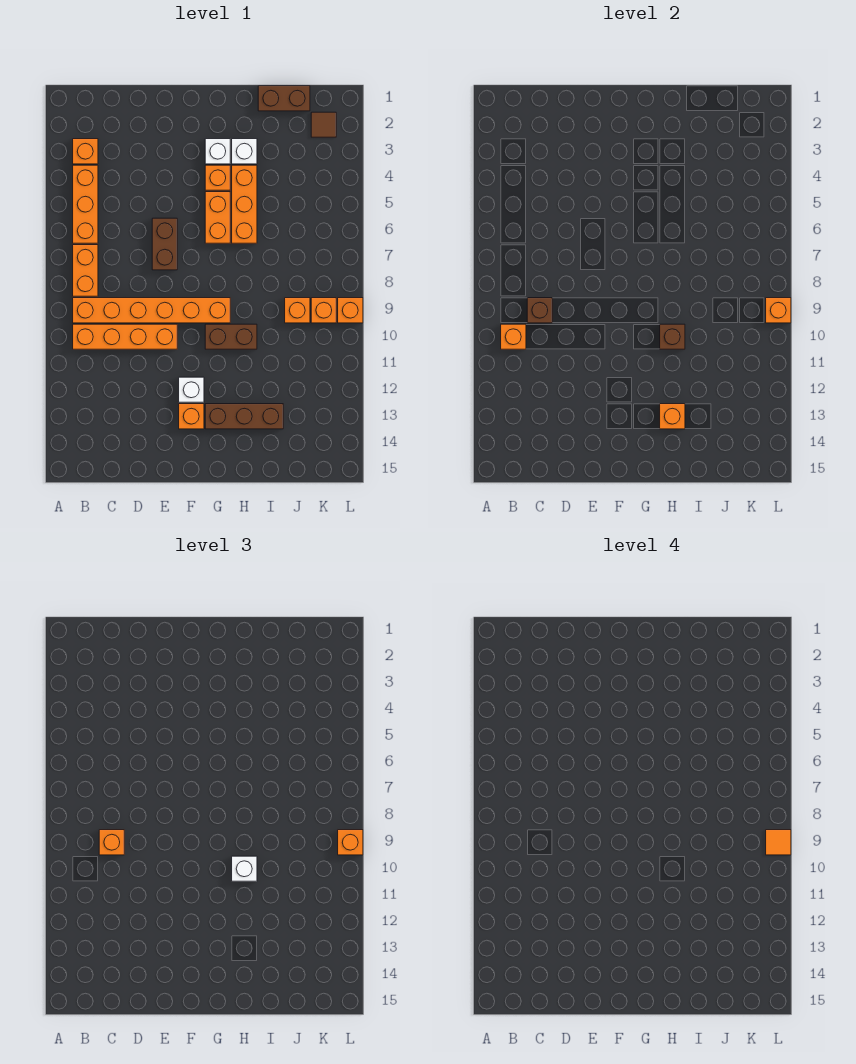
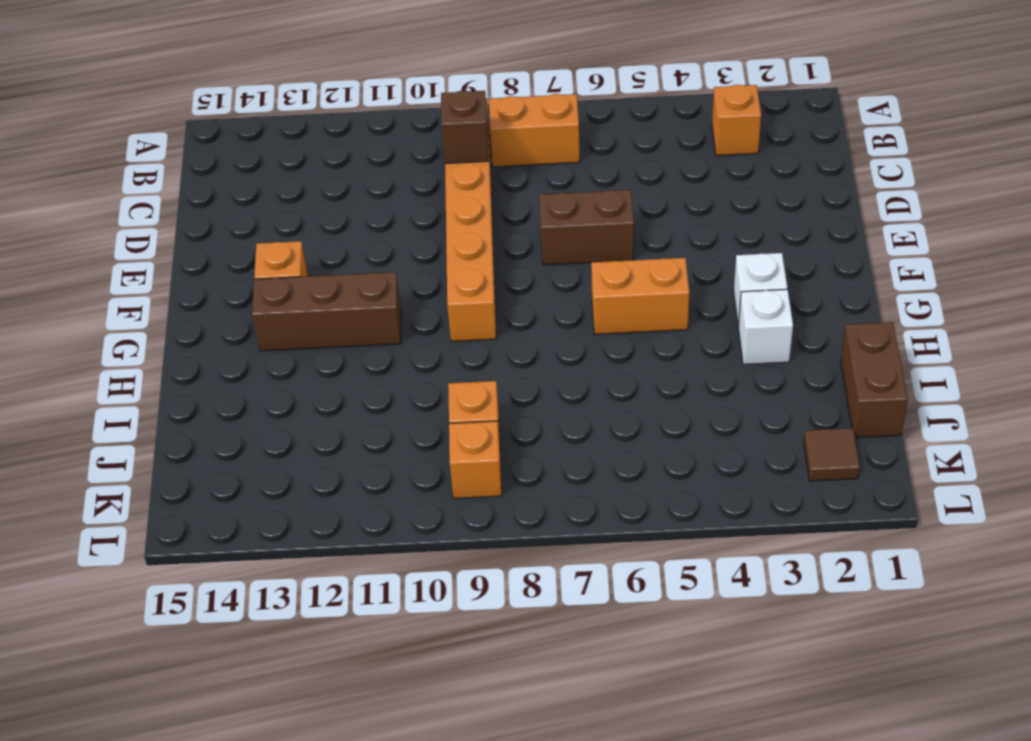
brown 1x3 brick [252,272,401,351] -> brown 1x3 brick turned to [205,404,283,429]
none -> orange 1x3 brick [73,165,98,243]
none -> orange 1x4 brick [73,324,177,349]
none -> white 1x1 brick [179,377,204,402]

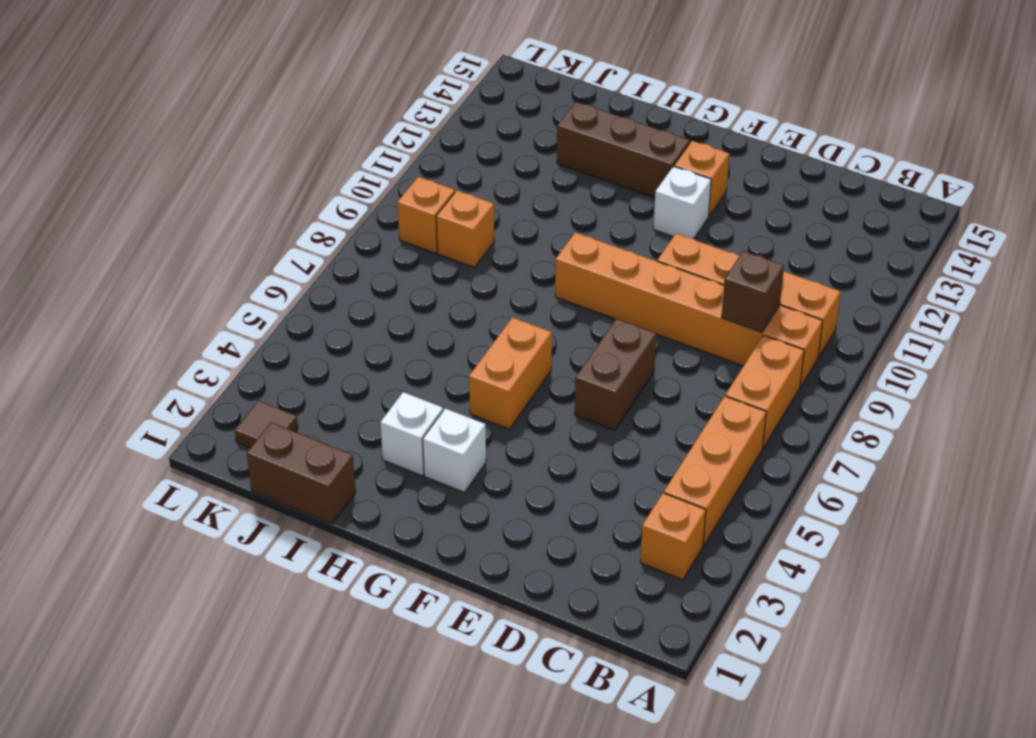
none -> orange 1x1 brick [205,165,230,190]
none -> brown 1x2 brick [205,324,257,349]
none -> orange 1x3 brick [232,165,257,243]

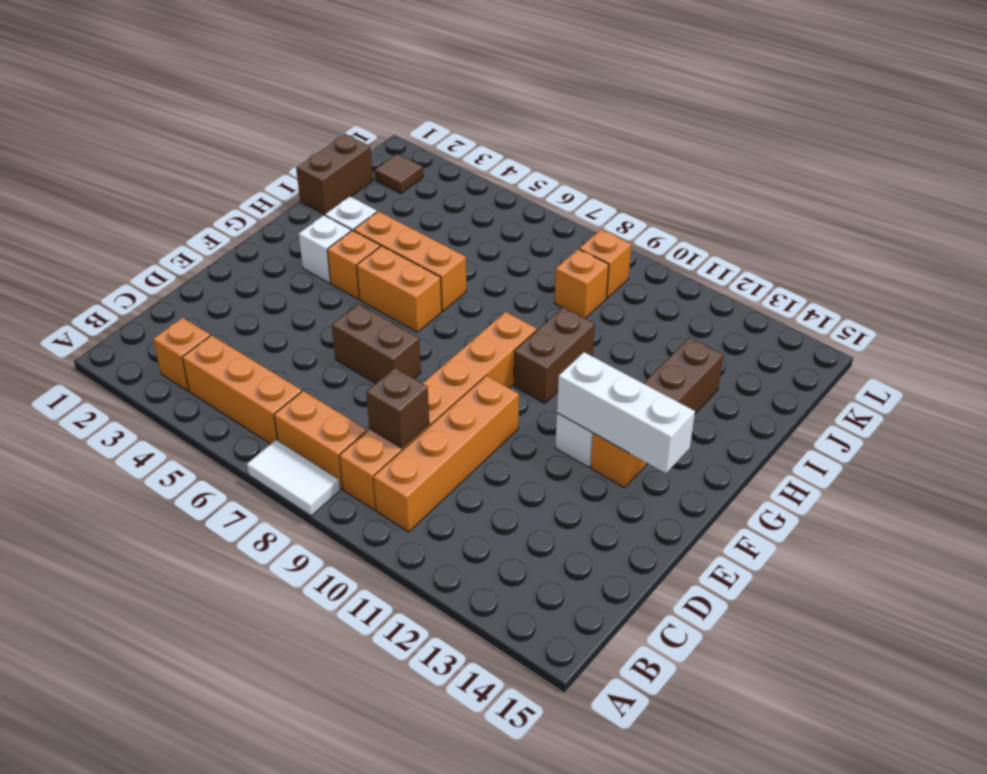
white 1x2 tile [247,440,340,516] -> none
white 1x3 brick [557,352,695,473] -> none
none -> orange 1x1 brick [338,298,363,323]
none -> orange 1x1 brick [501,324,526,349]
none -> brown 1x1 brick [660,324,685,349]

